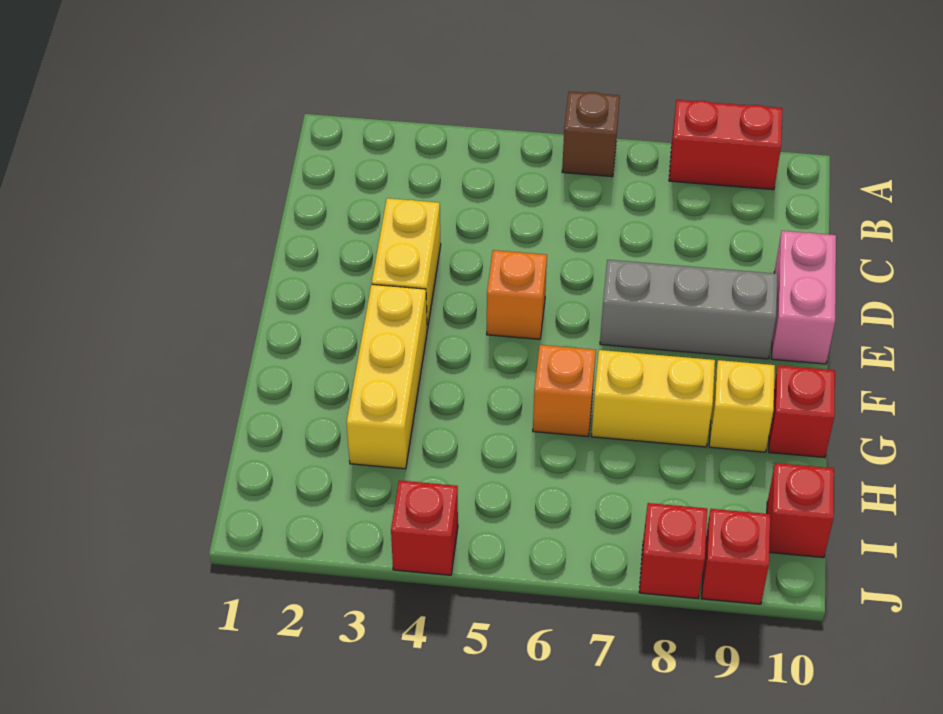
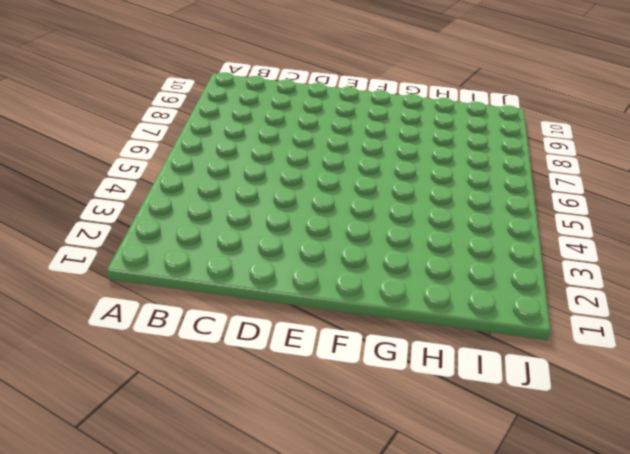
none -> brown 1x1 brick [562,91,620,177]
none -> red 1x2 brick [669,100,782,190]
none -> yellow 1x2 brick [372,198,441,329]

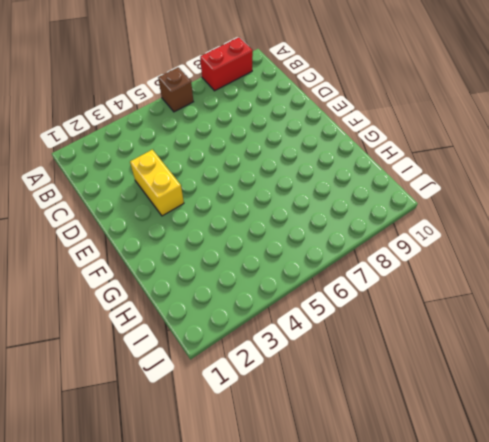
none -> pink 1x2 brick [771,231,836,364]
none -> orange 1x1 brick [487,250,547,339]
none -> grey 1x3 brick [600,260,778,359]

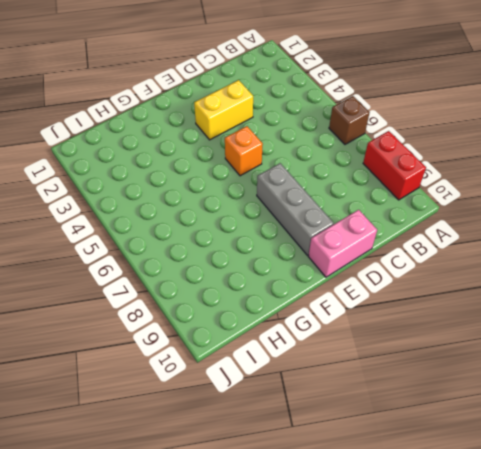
none -> yellow 1x3 brick [347,284,427,469]
none -> orange 1x1 brick [533,345,596,436]
none -> yellow 1x2 brick [591,350,715,447]

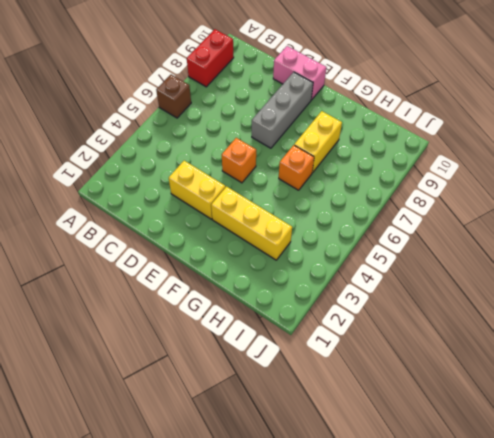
none -> yellow 1x1 brick [709,360,775,452]
none -> red 1x1 brick [769,365,835,458]
none -> red 1x1 brick [767,463,834,558]

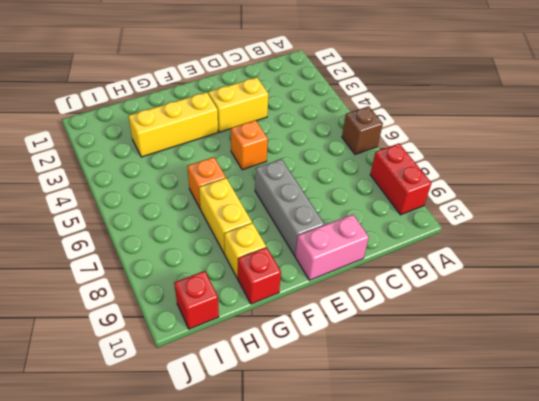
none -> red 1x1 brick [391,480,458,575]
none -> red 1x1 brick [639,503,707,598]
none -> red 1x1 brick [702,509,770,604]

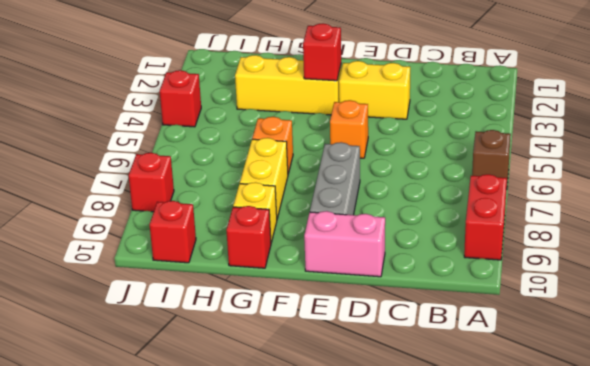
red 1x1 brick [303,23,341,81] -> red 1x1 brick moved to [702,509,770,604]

